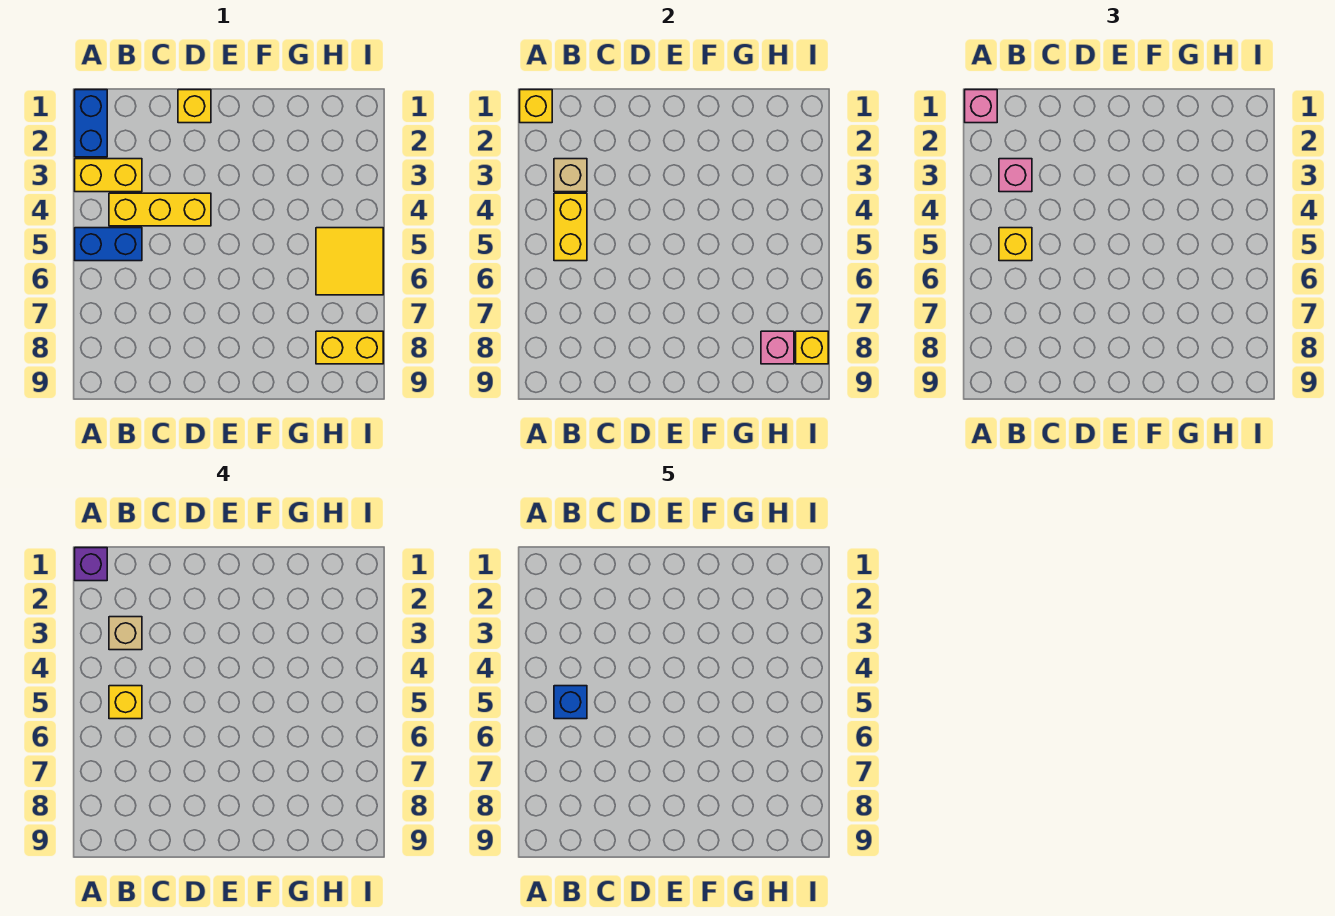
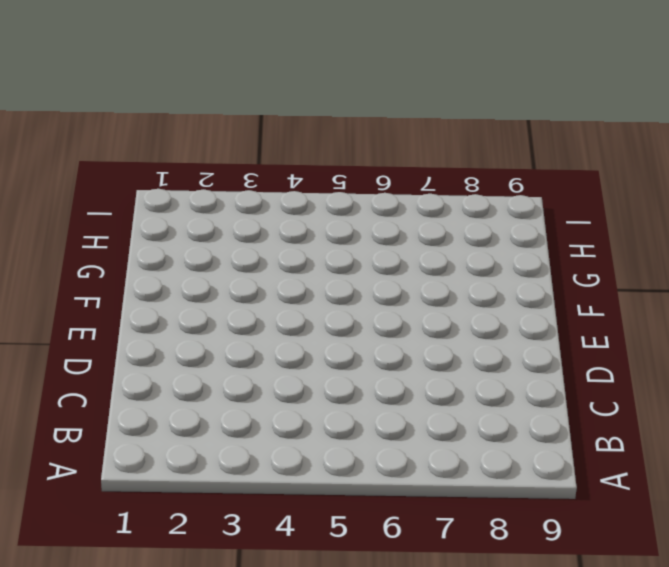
none -> blue 1x2 brick [75,90,107,157]
none -> yellow 1x2 brick [75,159,142,192]
none -> blue 1x2 brick [75,228,142,261]

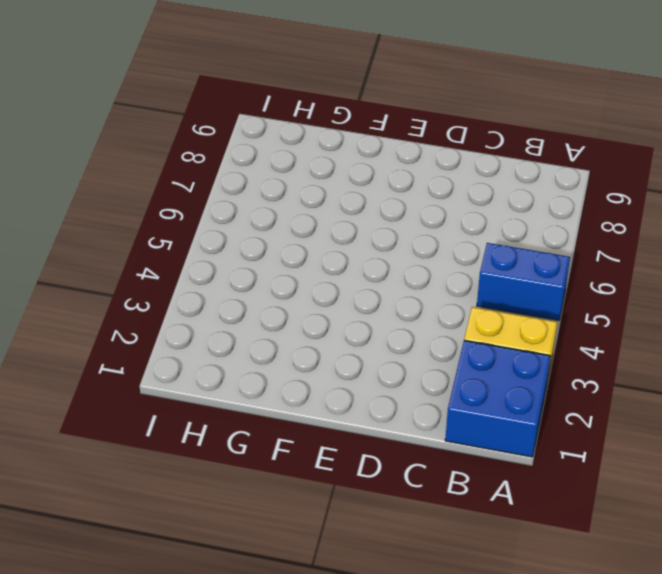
blue 2x2 brick [445,340,551,457] -> blue 1x2 brick [75,90,107,157]
none -> yellow 1x3 brick [109,193,211,226]
none -> yellow 1x1 brick [178,90,211,123]
none -> yellow 2x2 tile [316,228,383,295]

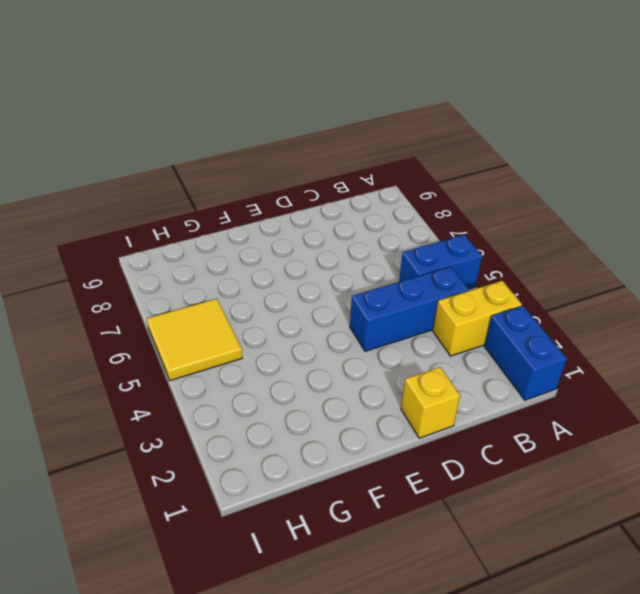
blue 1x3 brick [350,267,469,351] -> yellow 1x3 brick [109,193,211,226]
none -> yellow 1x2 brick [316,331,383,364]
none -> yellow 1x1 brick [520,90,552,123]
none -> tan 1x1 brick [554,159,587,192]

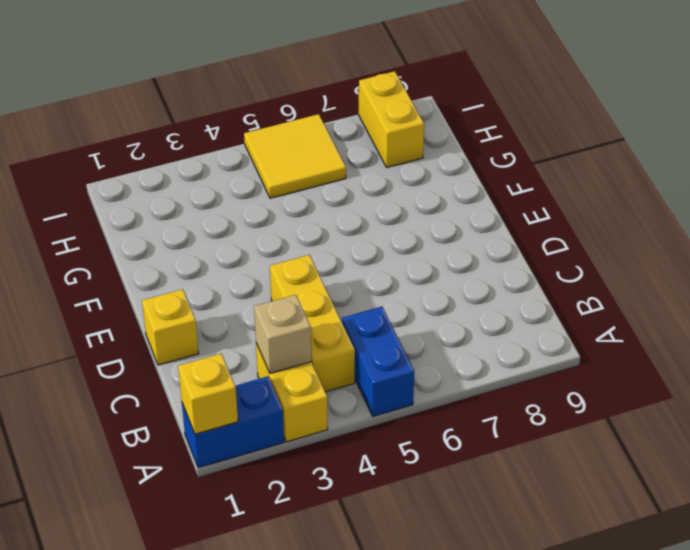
none -> yellow 1x2 brick [554,193,587,261]
none -> pink 1x1 brick [761,331,794,364]
none -> yellow 1x1 brick [796,331,828,364]

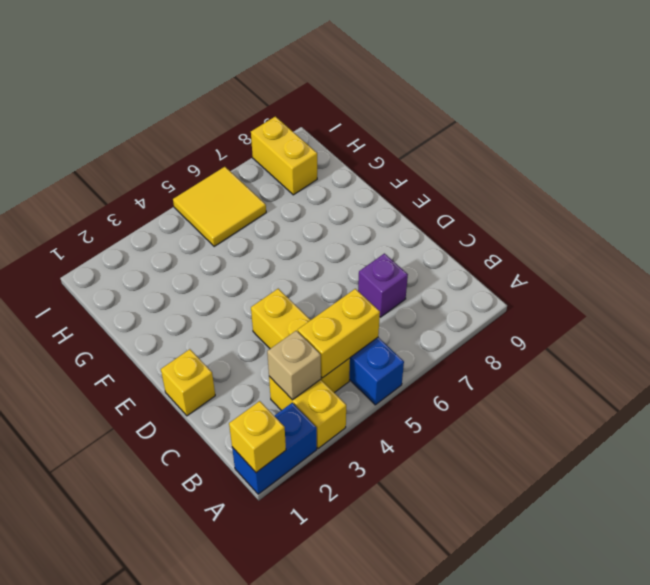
purple 1x1 brick [358,254,408,317] -> purple 1x1 brick moved to [75,548,107,581]
none -> pink 1x1 brick [761,331,794,364]
none -> yellow 1x1 brick [796,331,828,364]
none -> pink 1x1 brick [965,90,997,123]

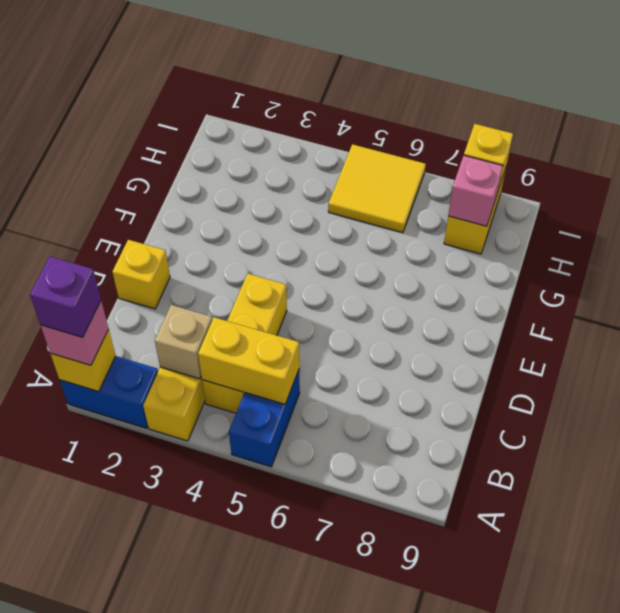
none -> pink 1x1 brick [999,159,1032,192]
none -> yellow 1x1 brick [999,228,1032,261]
none -> tan 1x1 brick [109,617,142,650]

